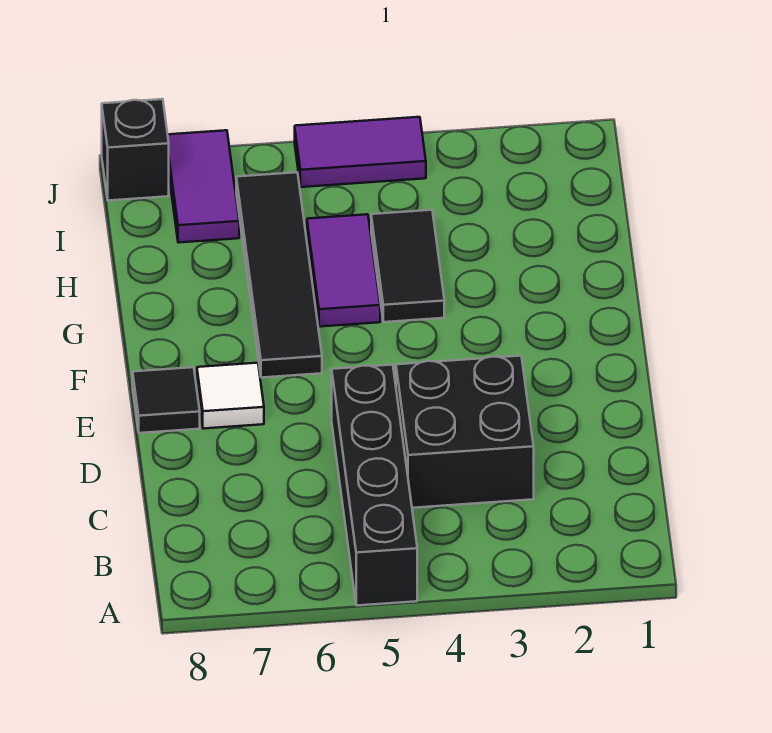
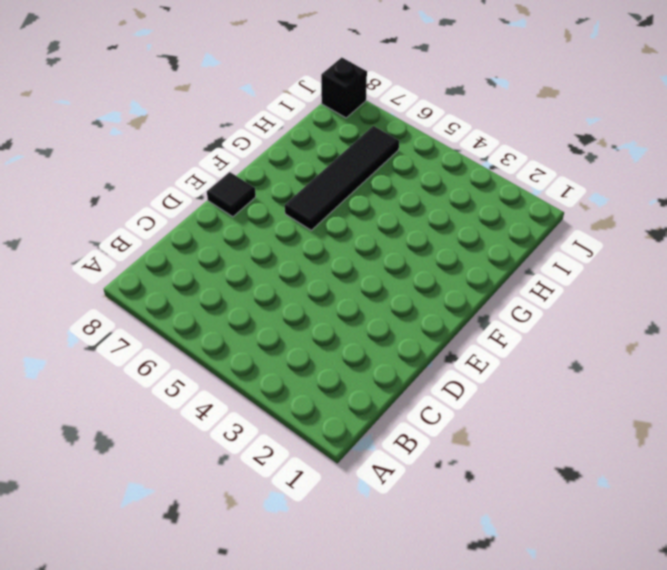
none -> black 1x4 brick [332,365,417,606]
none -> black 2x2 brick [396,356,534,508]

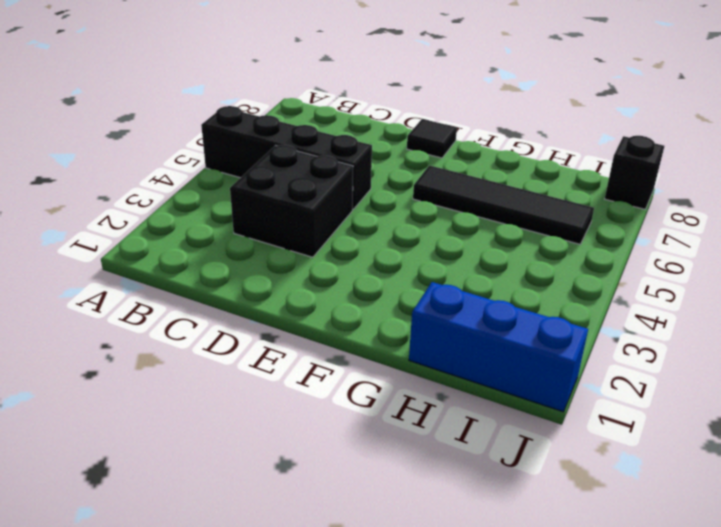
blue 1x3 brick [409,282,588,412] -> none
none -> white 1x1 tile [197,363,264,429]
none -> black 1x2 tile [371,210,444,322]

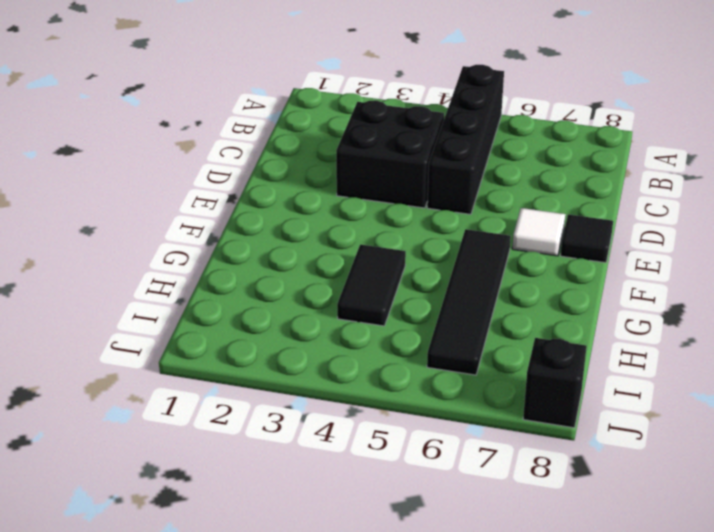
none -> purple 1x2 tile [307,214,380,327]
none -> purple 1x2 tile [168,130,239,243]

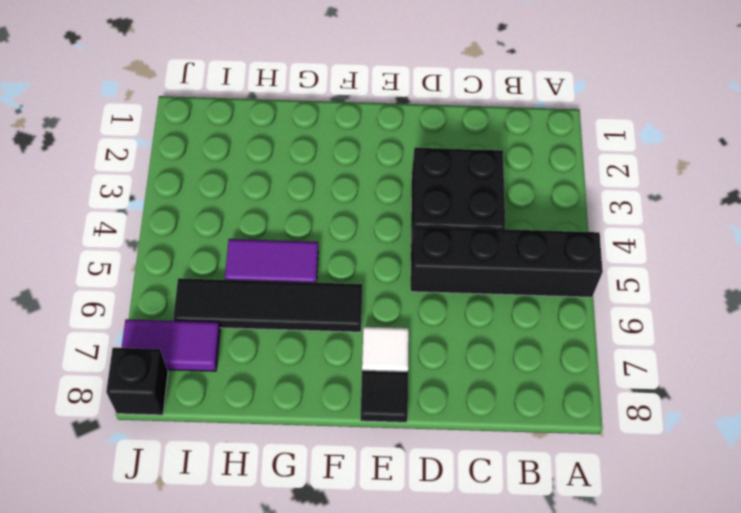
none -> black 1x2 tile [371,210,444,322]
none -> purple 1x2 tile [295,117,426,187]

